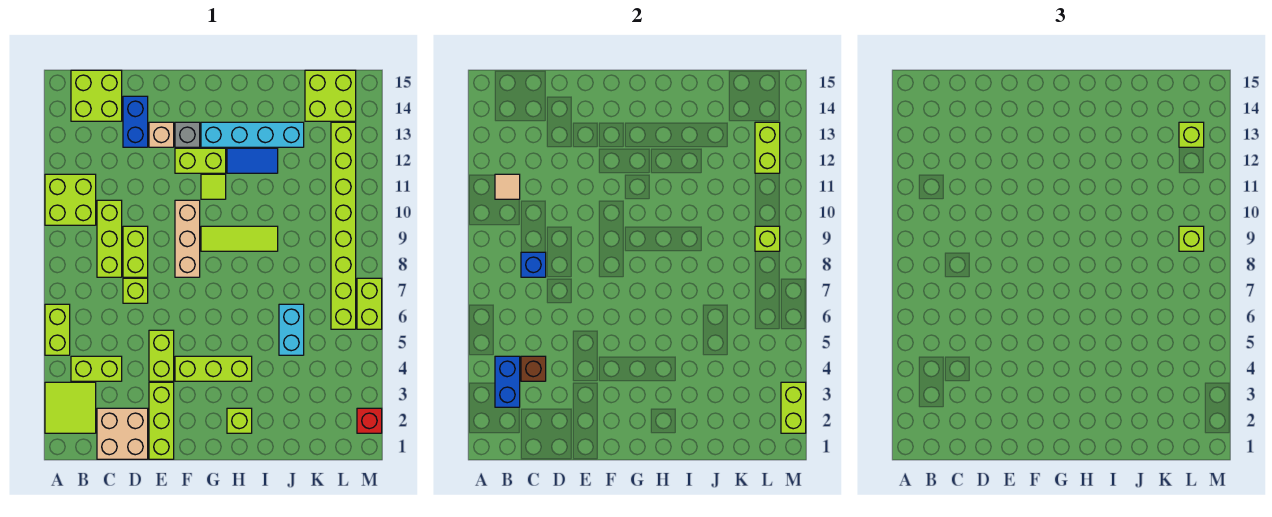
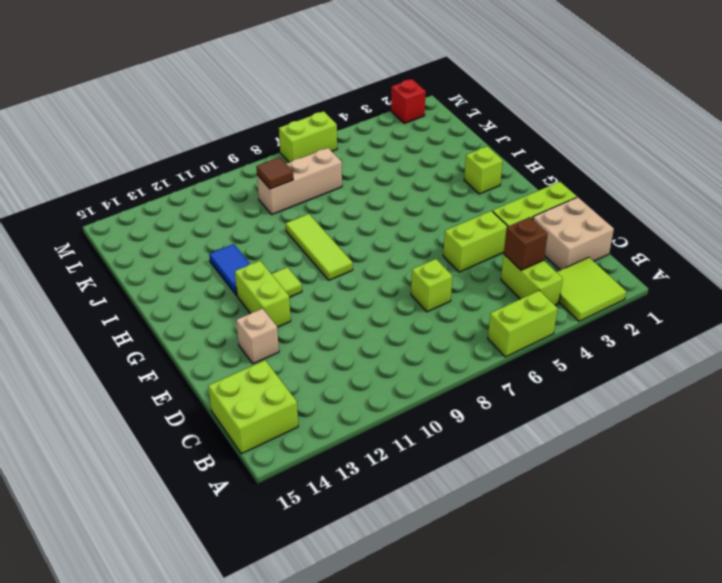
tan 1x3 brick [257,148,342,214] -> tan 1x3 brick moved to [175,200,200,277]
brown 1x1 tile [256,157,293,189] -> none
none -> lime 2x2 brick [45,174,96,225]
none -> lime 1x3 brick [97,200,122,277]
none -> lime 1x2 brick [123,226,148,277]
none -> blue 1x2 brick [123,96,148,147]

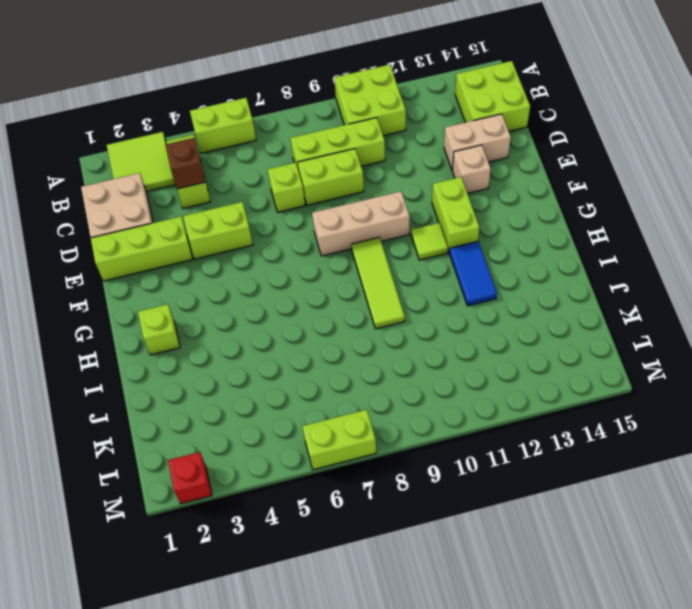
tan 1x2 brick [444,114,511,171] -> blue 1x2 brick [123,96,148,147]
none -> lime 1x3 brick [175,356,252,381]
none -> grey 1x1 brick [175,122,200,147]
none -> cyan 1x4 brick [201,122,304,147]
none -> cyan 1x2 brick [279,304,304,355]

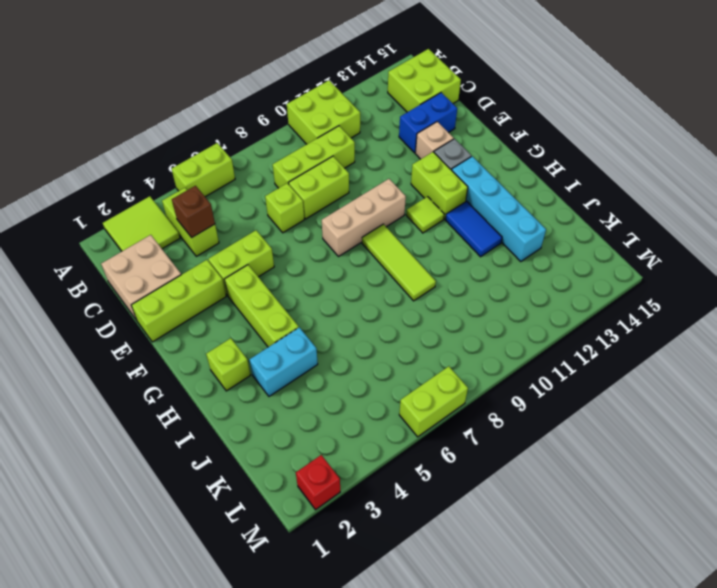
cyan 1x2 brick [249,327,318,396] -> cyan 1x2 brick moved to [279,304,304,355]
none -> lime 2x2 brick [305,70,356,121]
none -> lime 1x8 brick [331,122,356,329]
none -> blue 1x2 brick [495,356,520,407]
none -> tan 1x1 tile [495,174,520,199]

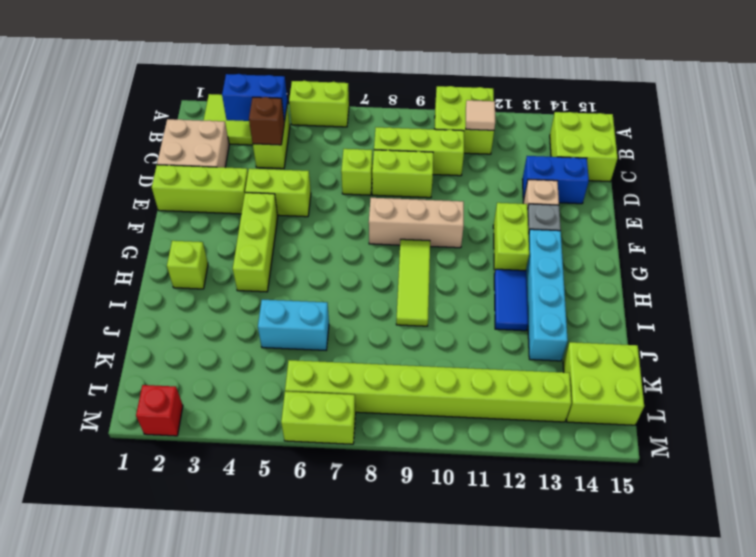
none -> lime 1x1 tile [201,174,226,199]
none -> blue 1x1 brick [521,252,546,277]
none -> lime 1x1 brick [755,226,780,251]
none -> lime 1x2 brick [755,122,780,173]

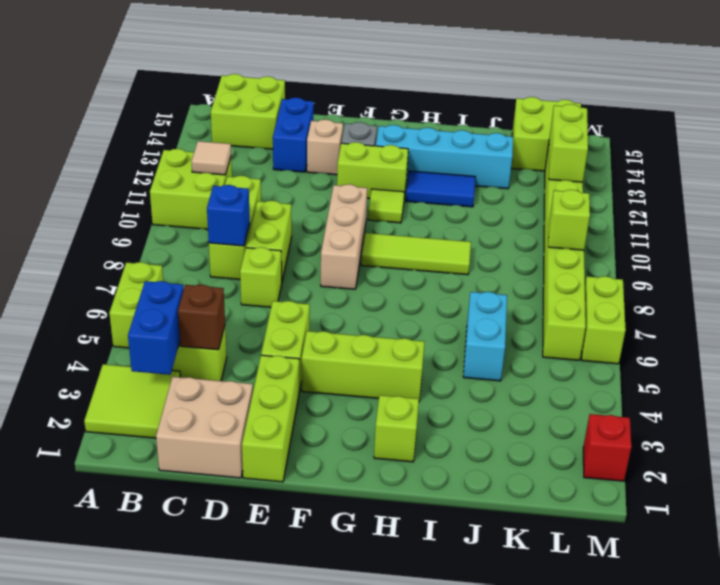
none -> lime 1x2 brick [781,382,806,433]
none -> lime 1x1 brick [1179,226,1204,251]
none -> lime 1x1 brick [1179,122,1204,147]

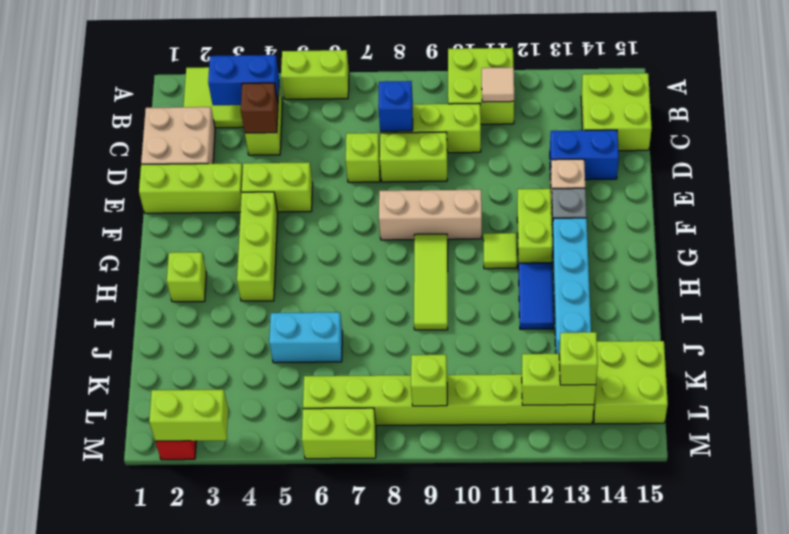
none -> lime 1x1 brick [1179,226,1204,251]

